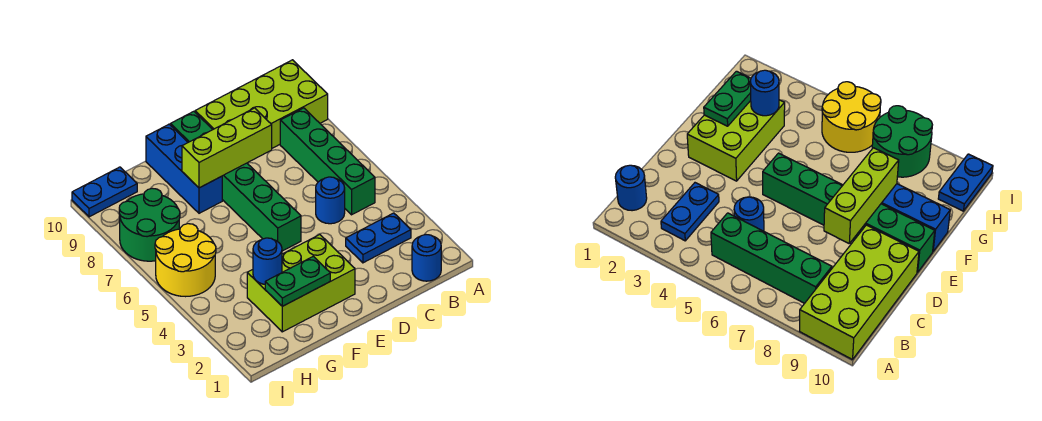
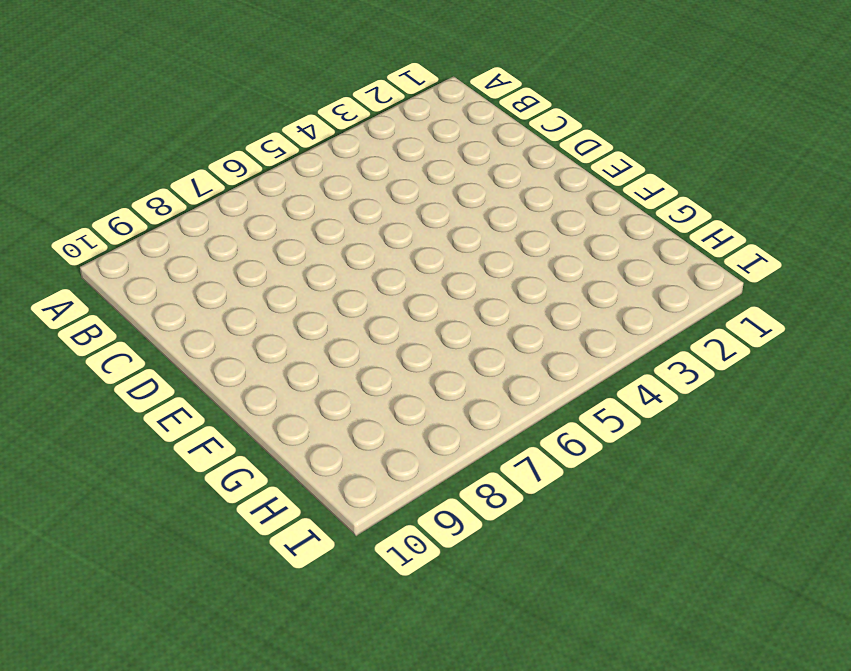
none -> lime 2x4 brick [195,60,328,148]
none -> blue 1x1 round brick [412,235,441,281]
none -> blue 1x2 plate [346,213,411,263]

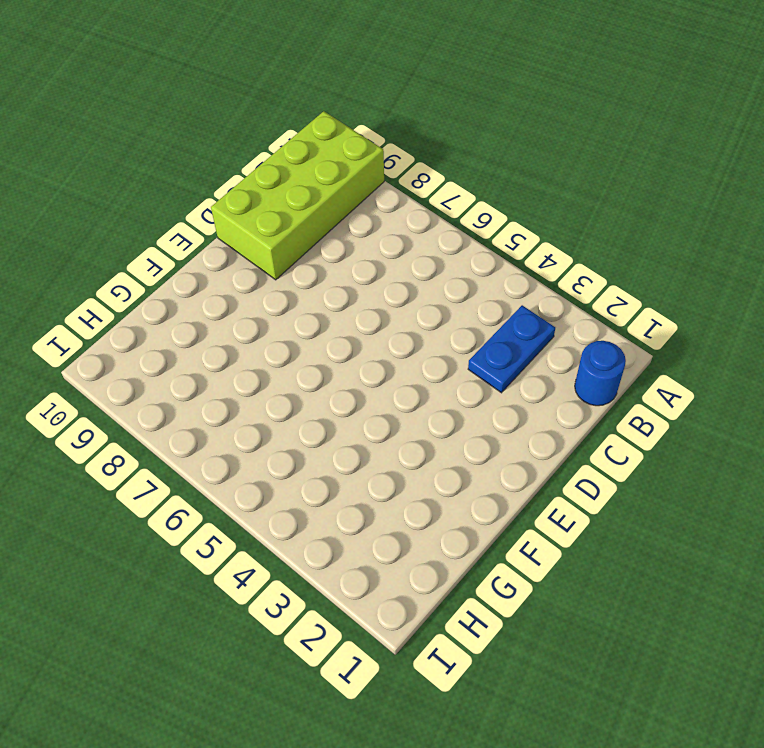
none -> green 1x4 brick [280,108,375,215]
none -> blue 1x1 round brick [316,177,345,224]
none -> lime 2x3 brick [247,235,355,332]

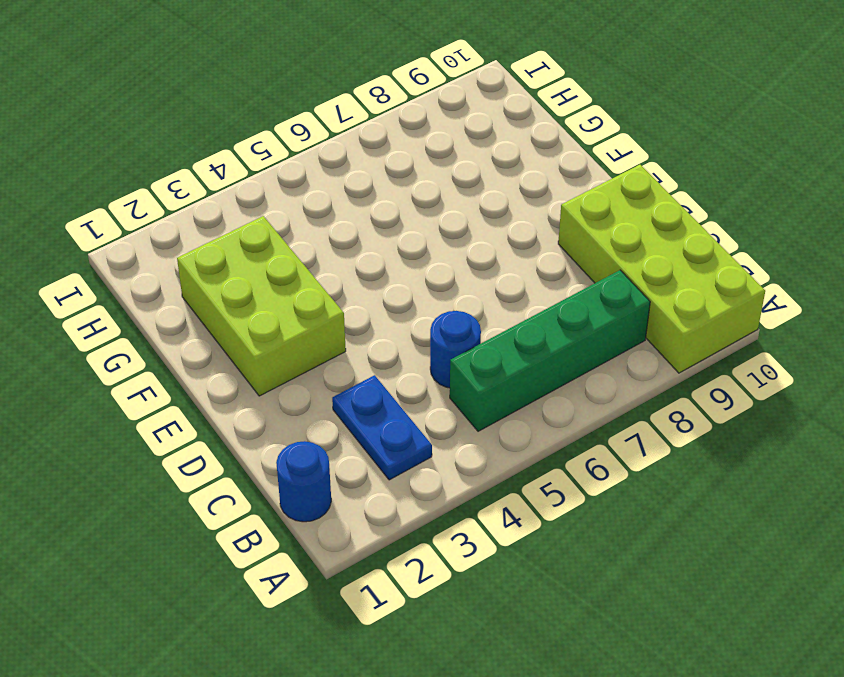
none -> green 1x6 brick [171,111,301,251]
none -> blue 1x3 brick [146,124,222,213]
none -> yellow 2x2 round brick [155,224,216,297]

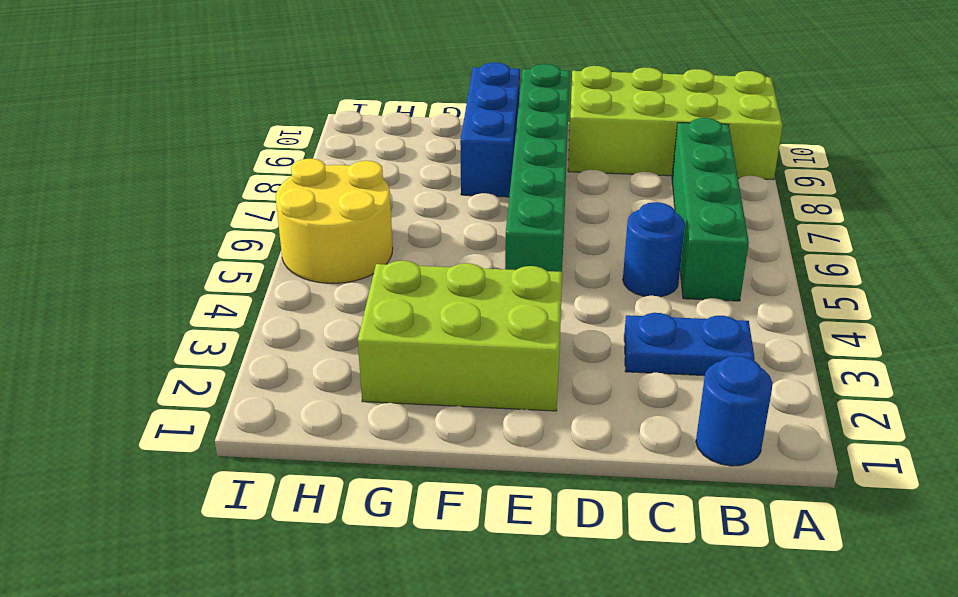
none -> green 2x2 round brick [119,188,180,261]
none -> blue 1x2 plate [72,167,137,217]
none -> lime 1x3 brick [182,108,272,188]

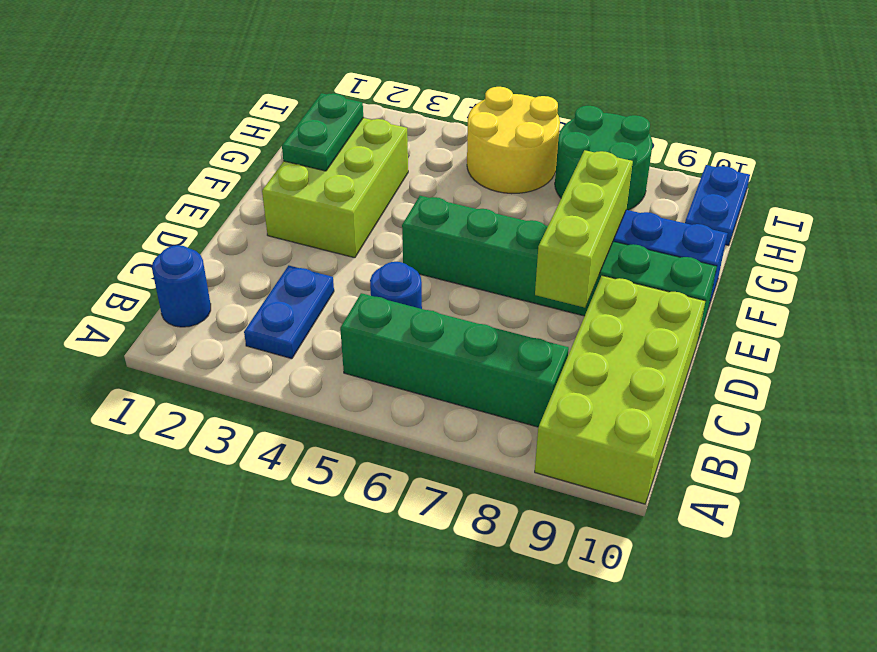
none -> blue 1x1 round brick [253,238,282,284]

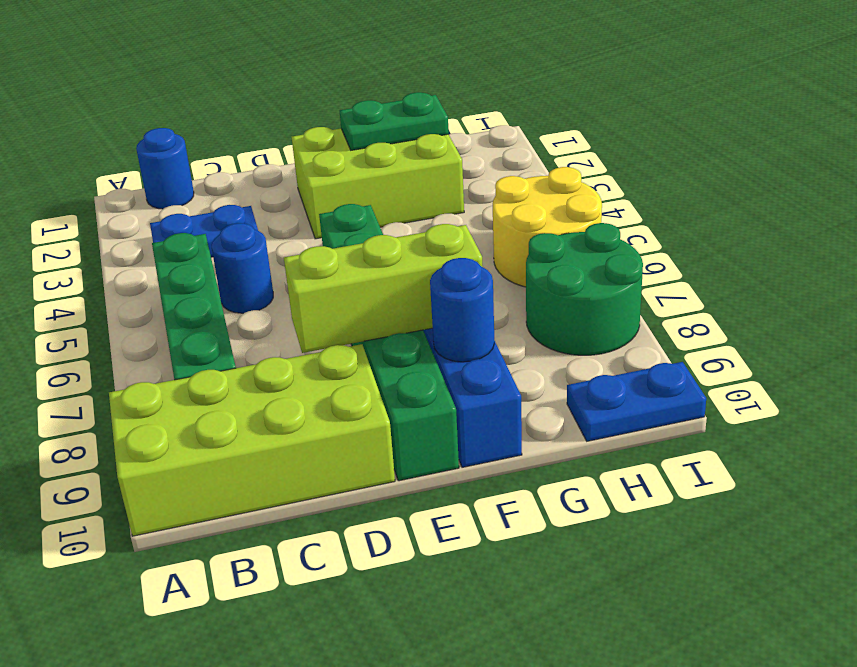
blue 1x1 round brick [430,258,494,362] -> blue 1x1 round brick moved to [253,238,282,284]

